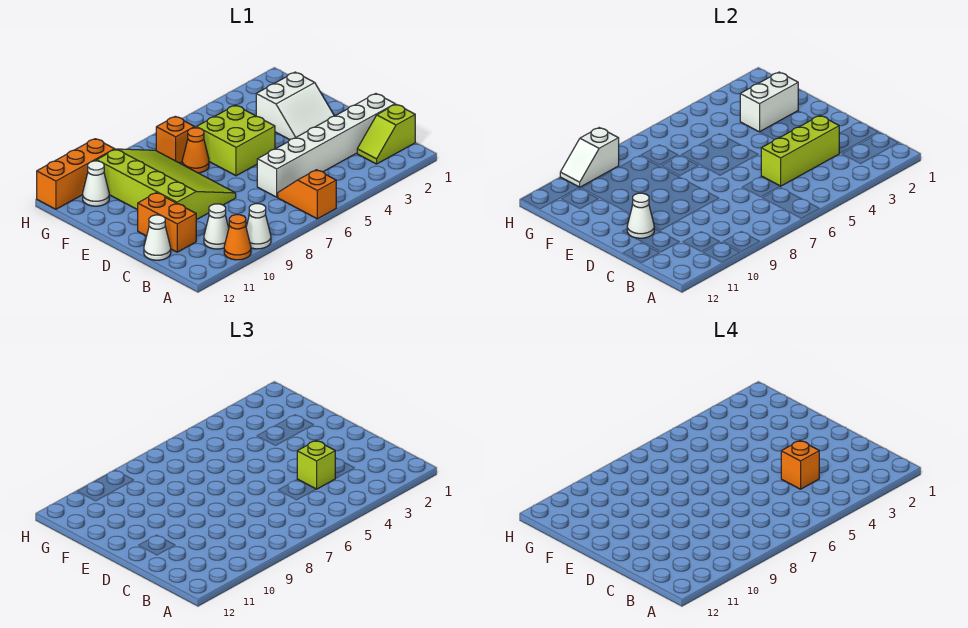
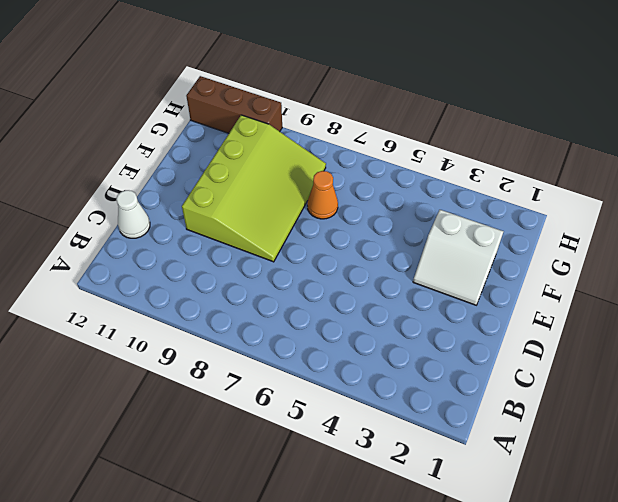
brown 1x3 brick [186,76,282,133] -> orange 1x3 brick [37,139,115,209]
none -> orange 1x2 slope [278,170,336,219]
none -> white 1x1 cone [246,204,271,249]
none -> orange 1x1 cone [224,215,251,260]

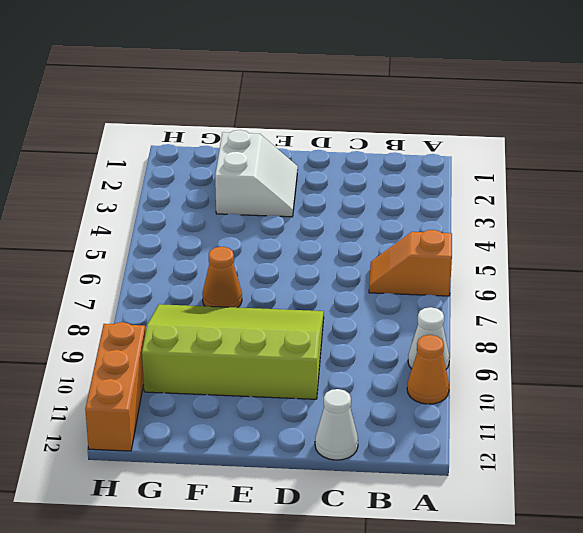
none -> lime 1x2 slope [357,104,415,164]
none -> white 1x1 cone [204,204,229,249]
none -> white 1x6 brick [257,94,395,197]

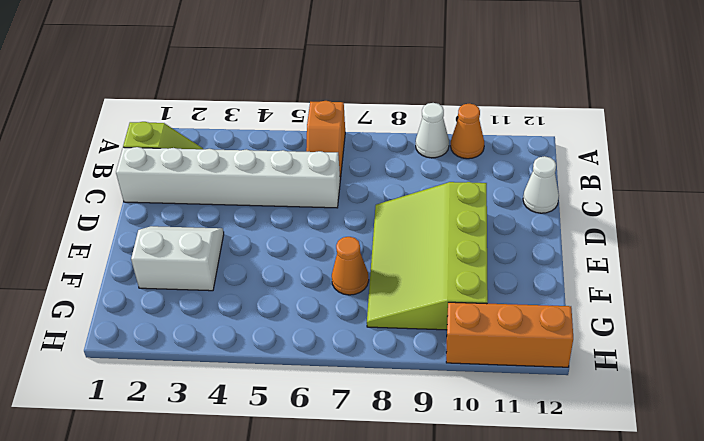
none -> white 1x1 cone [204,204,229,249]
none -> orange 1x2 brick [138,193,196,252]
none -> lime 2x2 brick [197,105,275,176]

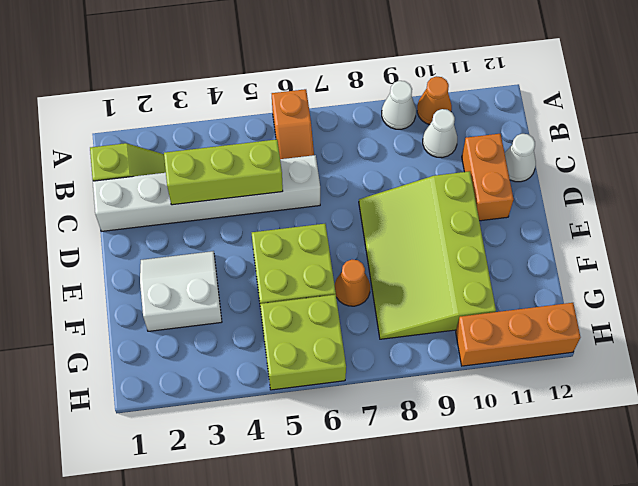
lime 2x2 brick [260,295,346,390] -> none
none -> orange 1x1 brick [156,116,195,163]
none -> white 1x1 cone [83,161,109,206]
none -> white 1x1 cone [627,193,654,238]

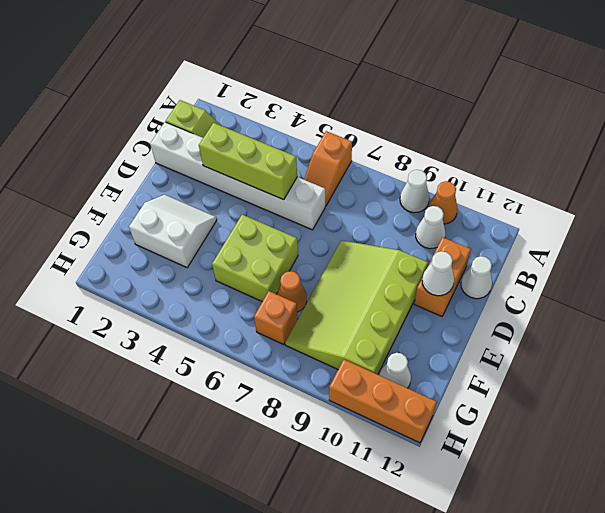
none -> white 1x2 brick [740,72,798,132]
none -> white 1x2 slope [560,128,619,187]
none -> lime 1x1 brick [297,441,335,489]

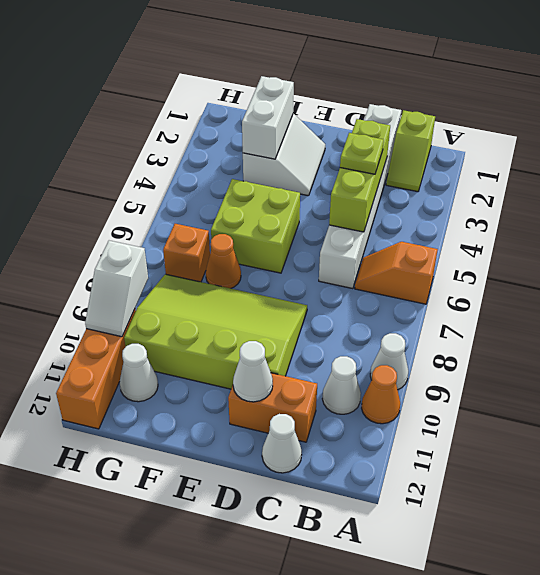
lime 1x1 plate [340,133,384,174] -> lime 1x1 brick [297,441,335,489]
none -> orange 1x1 brick [781,441,819,489]

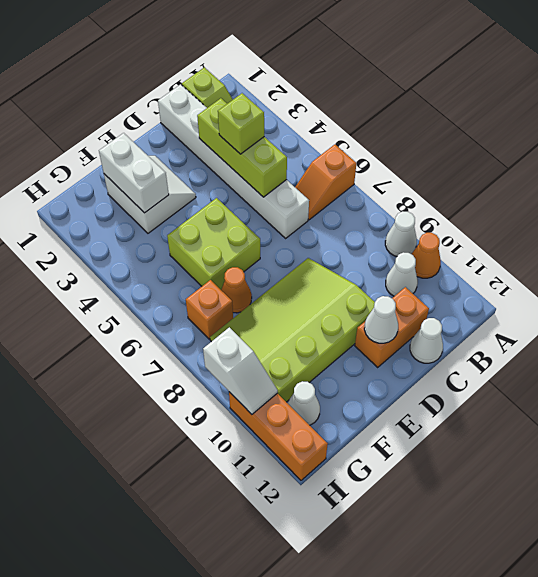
none -> orange 1x1 brick [781,441,819,489]

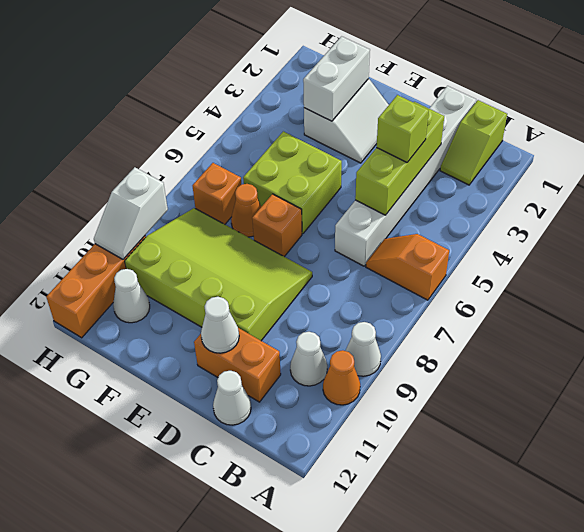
orange 1x1 brick [252,194,302,257] -> orange 1x1 brick moved to [781,441,819,489]

